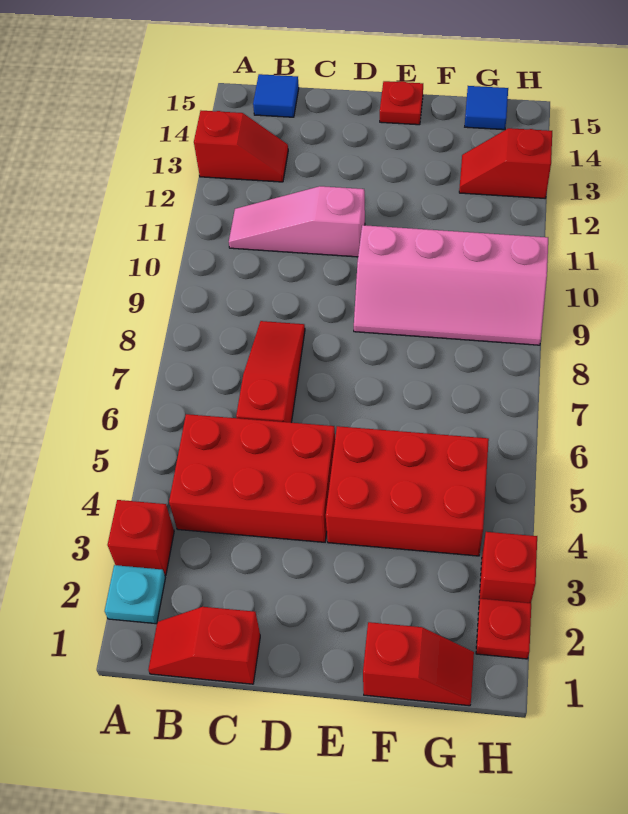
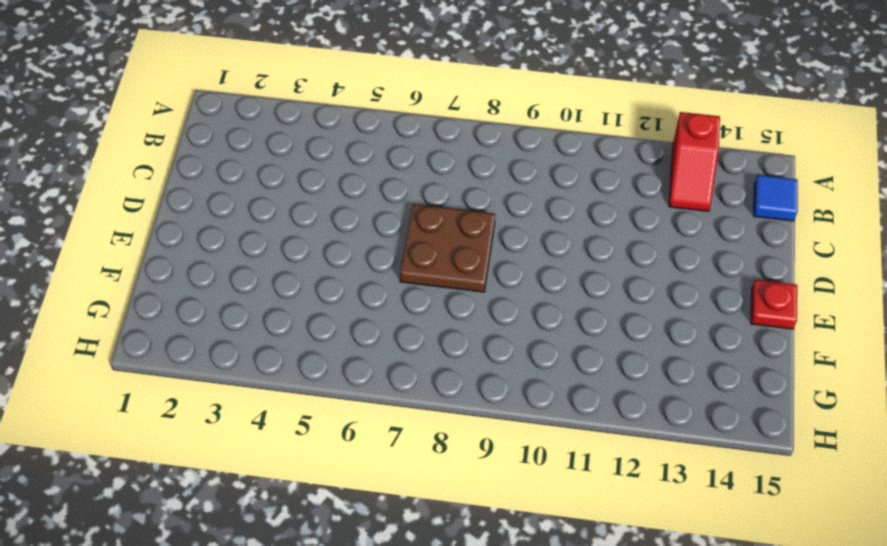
brown 2x2 plate [400,204,495,292] -> none
none -> cyan 1x1 plate [105,565,165,624]
none -> red 1x1 brick [107,500,174,576]
none -> red 1x2 slope [148,607,260,684]

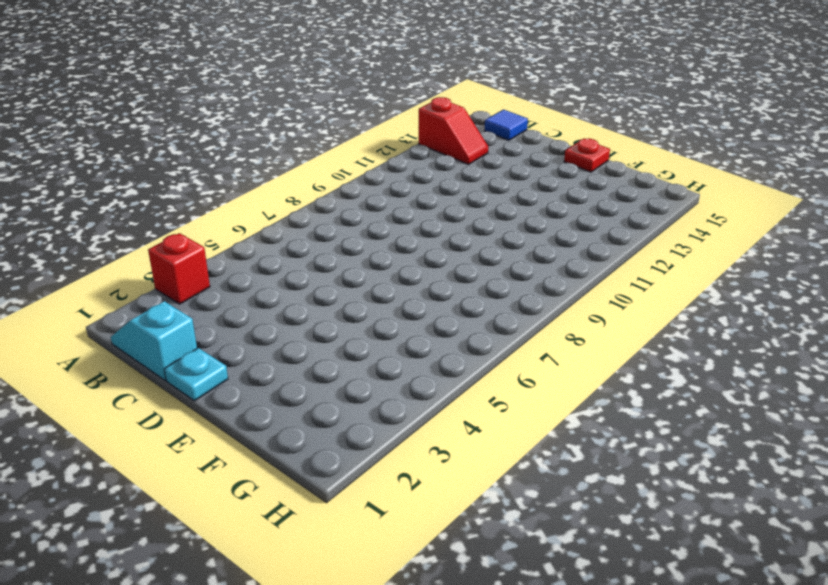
cyan 1x2 slope [111,301,197,381] -> red 1x2 slope [148,607,260,684]
cyan 1x1 plate [164,348,228,401] -> cyan 1x1 plate moved to [105,565,165,624]
none -> red 2x3 brick [169,414,335,542]
none -> pink 1x3 slope [229,186,365,257]
none -> red 1x3 slope [236,321,305,423]

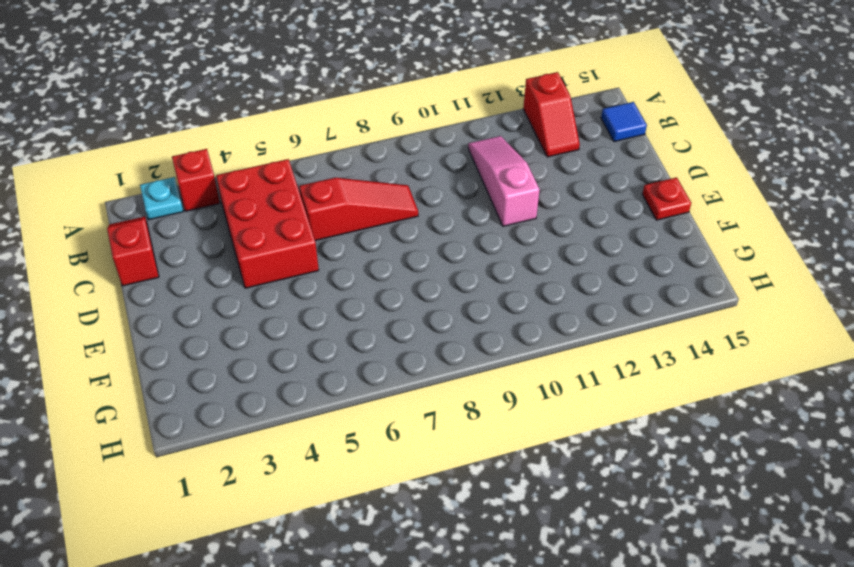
none -> red 2x3 brick [326,426,489,556]
none -> pink 2x4 slope [354,225,548,345]
none -> red 1x2 slope [363,622,474,706]

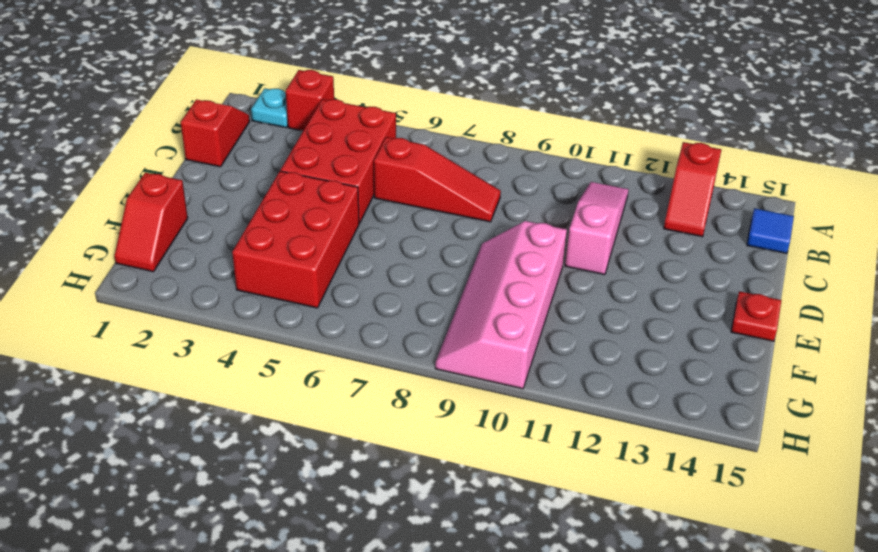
none -> red 1x2 slope [459,128,552,198]
none -> blue 1x1 tile [465,86,508,130]
none -> red 1x1 plate [476,599,531,659]

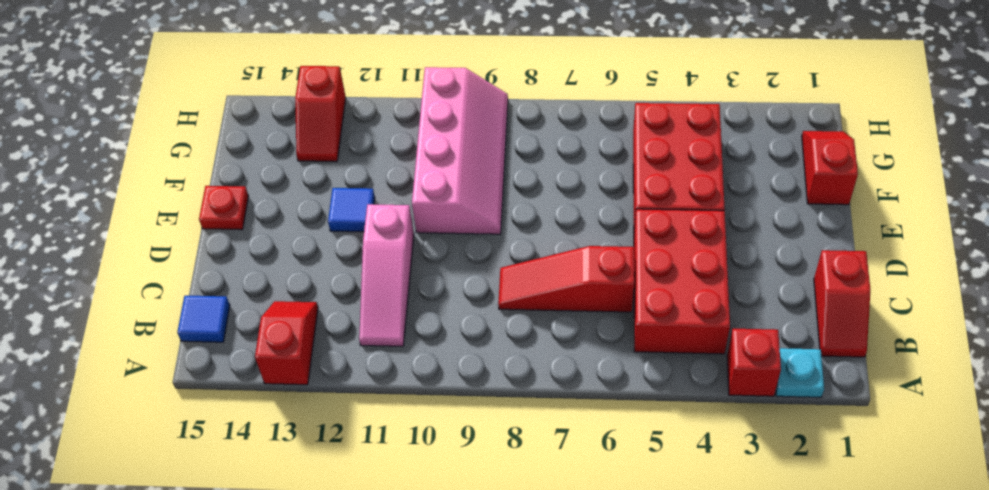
blue 1x1 tile [328,188,375,232] -> blue 1x1 tile moved to [465,86,508,130]
none -> red 1x1 plate [476,599,531,659]
none -> red 1x1 brick [479,532,537,603]

